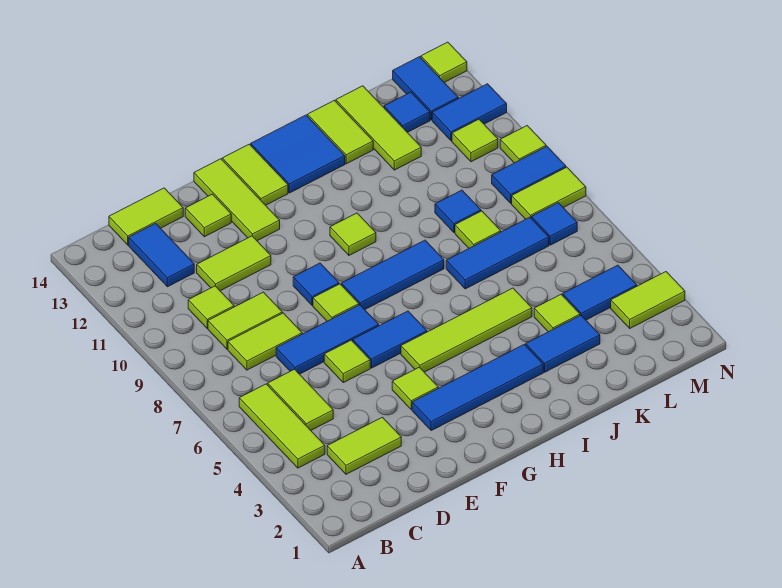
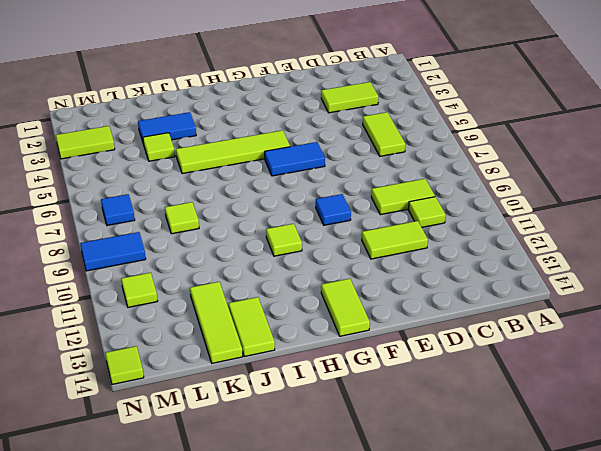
none -> lime 1x3 tile [239,384,325,468]
none -> lime 1x2 tile [228,313,302,370]
none -> blue 1x2 tile [129,223,194,287]
none -> lime 1x2 tile [109,188,183,245]

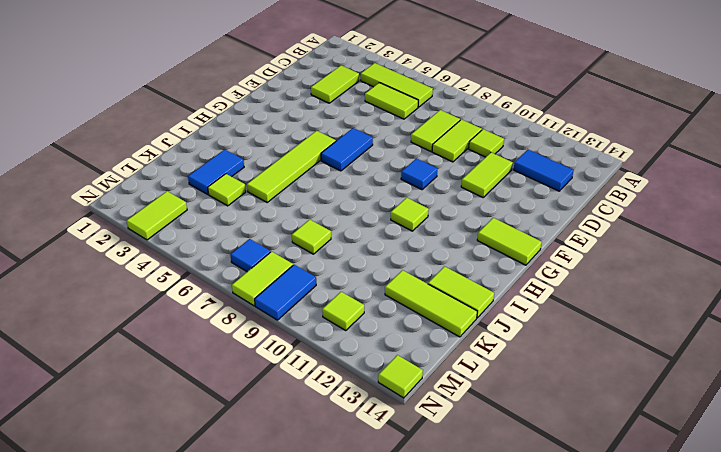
none -> lime 1x2 tile [109,188,183,245]
none -> blue 1x3 tile [276,305,379,374]
none -> lime 1x1 tile [324,340,370,383]
none -> lime 1x1 tile [185,194,231,237]

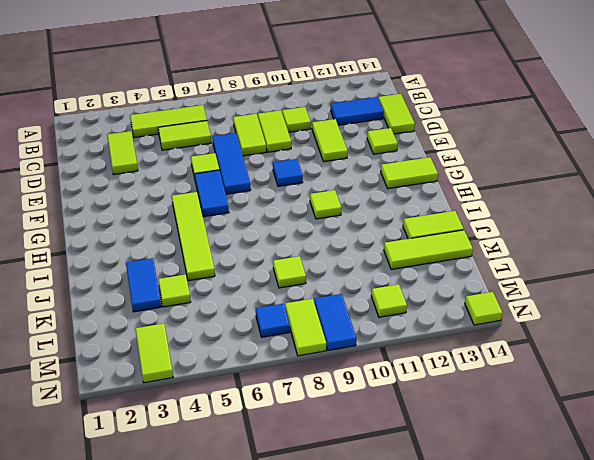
none -> blue 1x4 tile [412,344,543,431]
none -> lime 1x1 tile [392,367,438,410]
none -> lime 1x1 tile [313,284,359,321]
none -> lime 1x3 tile [194,159,280,241]

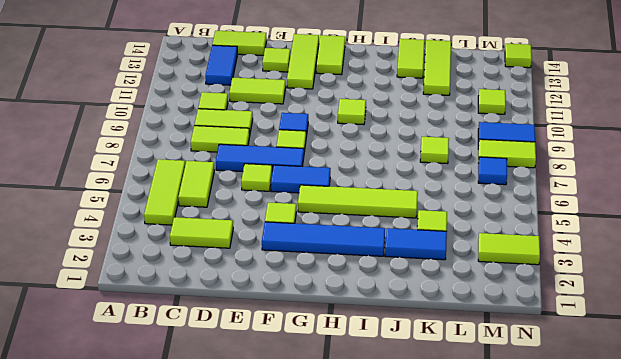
none -> blue 1x3 tile [341,240,444,309]
none -> blue 2x2 tile [251,115,345,193]
none -> blue 1x3 tile [446,217,549,289]
none -> blue 1x1 tile [435,190,481,233]

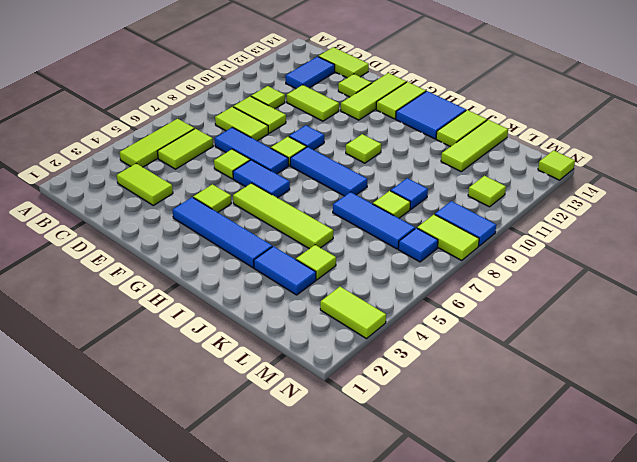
none -> blue 1x2 tile [563,265,637,320]
none -> blue 1x1 tile [384,92,430,132]
none -> blue 1x2 tile [432,84,507,141]
none -> blue 1x2 tile [393,57,458,120]

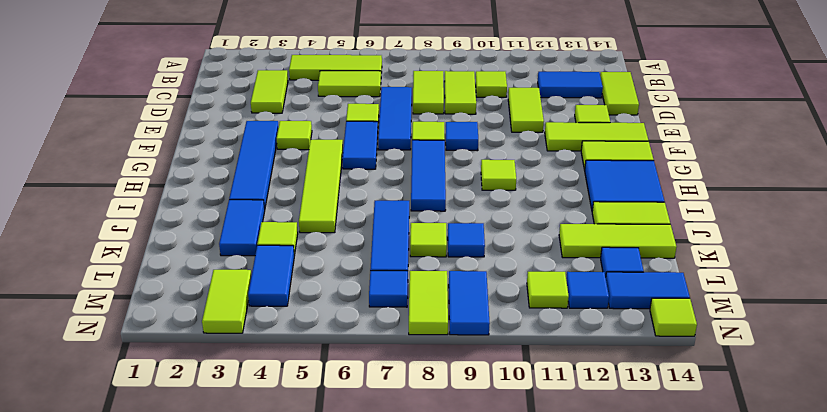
blue 1x1 tile [566,272,609,308] -> blue 1x2 tile [432,84,507,141]
none -> lime 1x1 tile [500,126,546,163]

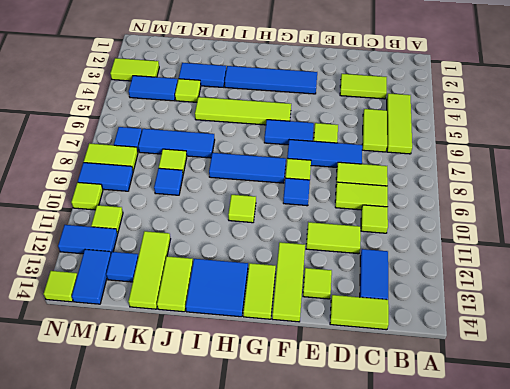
none -> lime 1x1 tile [392,367,438,410]

